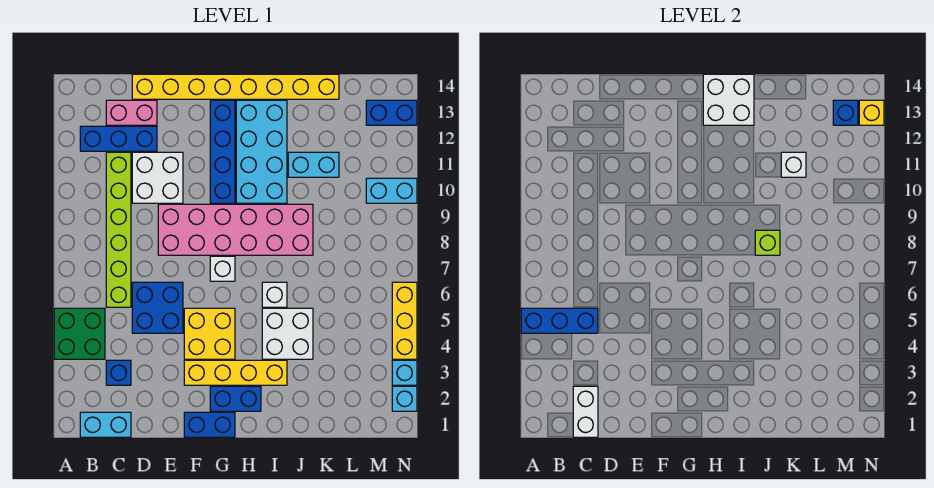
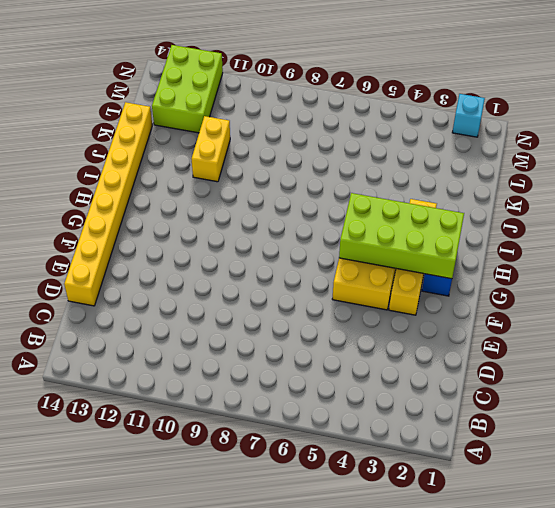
lime 2x4 brick [339,193,464,279] -> none
yellow 1x2 brick [192,116,230,182] -> cyan 1x2 brick [288,152,339,177]
lime 2x3 brick [152,45,223,133] -> blue 1x2 brick [366,100,417,125]
none -> green 2x2 brick [54,308,105,359]
none -> cyan 1x2 brick [80,412,131,437]
none -> blue 1x3 brick [80,126,157,151]
none -> blue 1x1 brick [106,360,131,385]

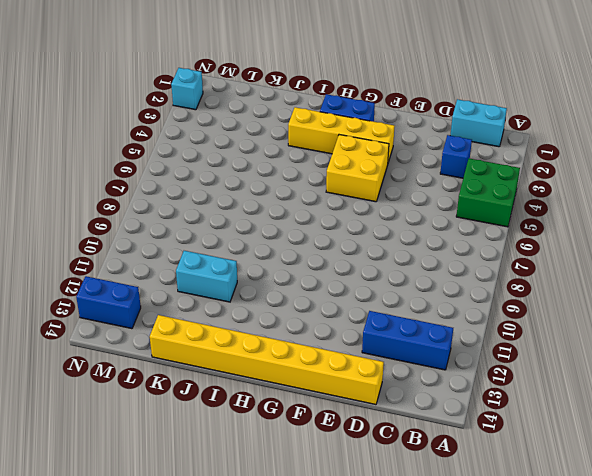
none -> lime 1x6 brick [106,152,131,307]
none -> pink 1x2 brick [106,100,157,125]
none -> blue 2x2 brick [132,282,183,333]
none -> white 2x2 brick [132,152,183,203]

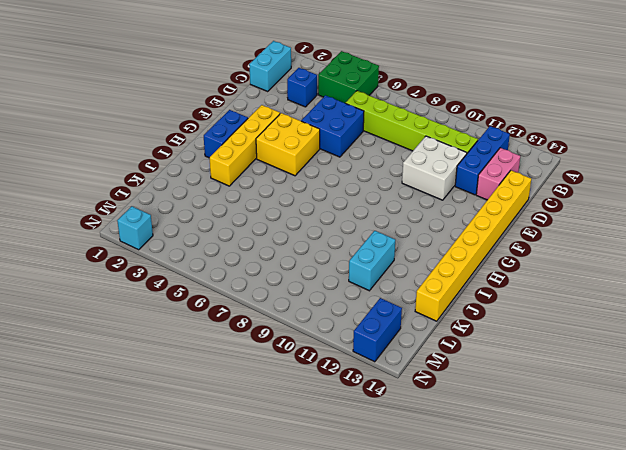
none -> pink 2x6 brick [158,204,313,255]
none -> blue 1x2 brick [184,412,235,437]
none -> white 1x1 brick [210,256,235,281]
none -> blue 1x4 brick [210,100,235,203]

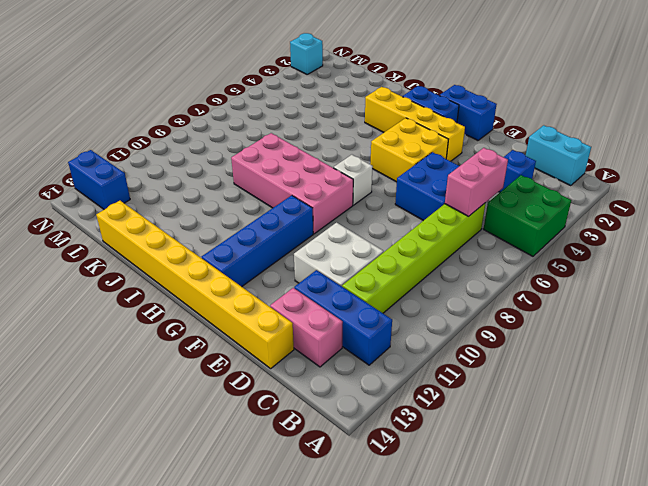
pink 1x2 brick [445,148,508,216] -> blue 1x3 brick [521,308,598,333]
pink 2x4 brick [231,133,353,234] -> pink 2x6 brick [158,204,313,255]
none -> cyan 2x4 brick [236,100,287,203]
none -> white 2x2 brick [262,308,313,359]
none -> white 1x1 brick [262,282,287,307]
none -> cyan 1x2 brick [288,152,339,177]

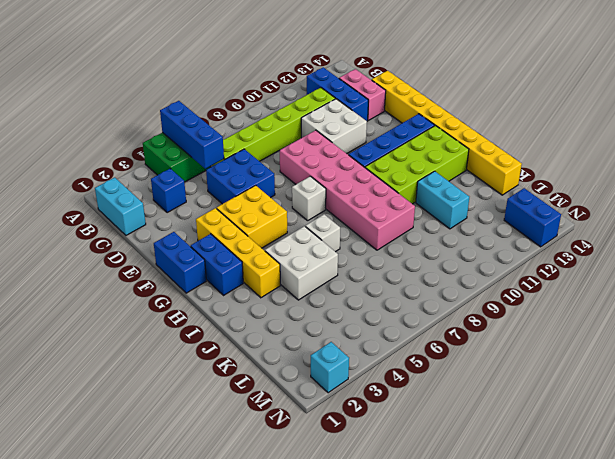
lime 2x4 brick [365,126,469,204] -> cyan 2x4 brick [236,100,287,203]
none -> cyan 1x2 brick [366,178,417,203]
none -> cyan 1x1 brick [392,360,417,385]
none -> yellow 1x3 brick [392,282,417,359]
none -> white 1x2 brick [573,386,598,437]

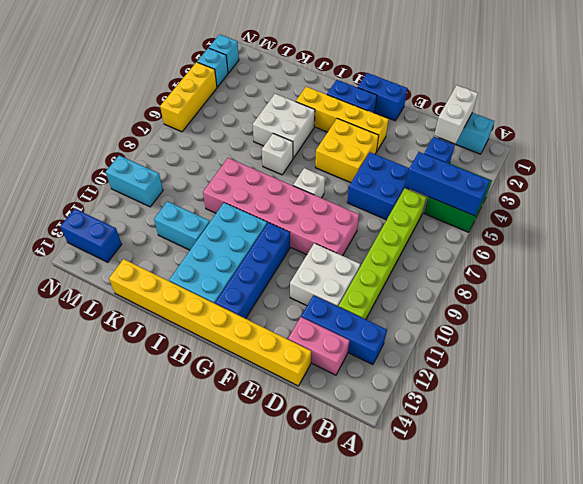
none -> white 2x2 brick [703,74,754,125]
none -> lime 1x1 brick [755,230,780,255]
none -> white 1x1 brick [781,152,806,177]
none -> blue 1x1 brick [833,100,858,125]

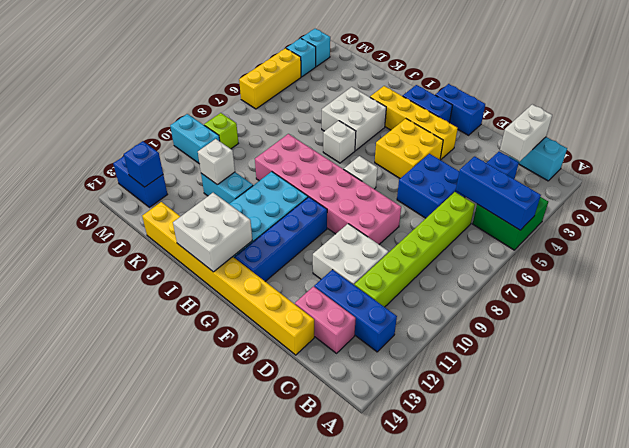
lime 1x1 brick [204,113,238,149] -> lime 1x1 brick moved to [755,230,780,255]
none -> yellow 1x1 brick [859,100,884,125]

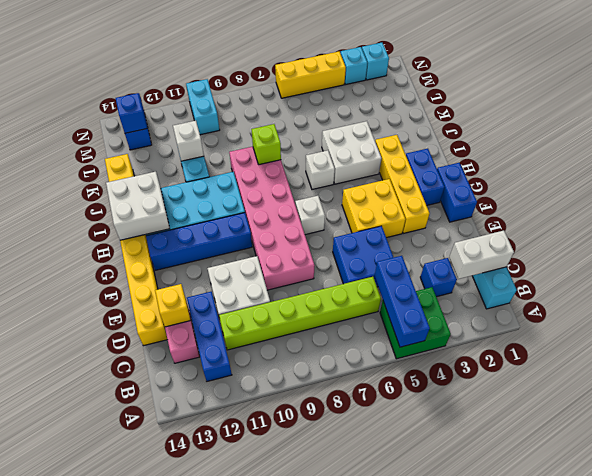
yellow 1x1 brick [155,284,190,327] -> yellow 1x1 brick moved to [859,100,884,125]

